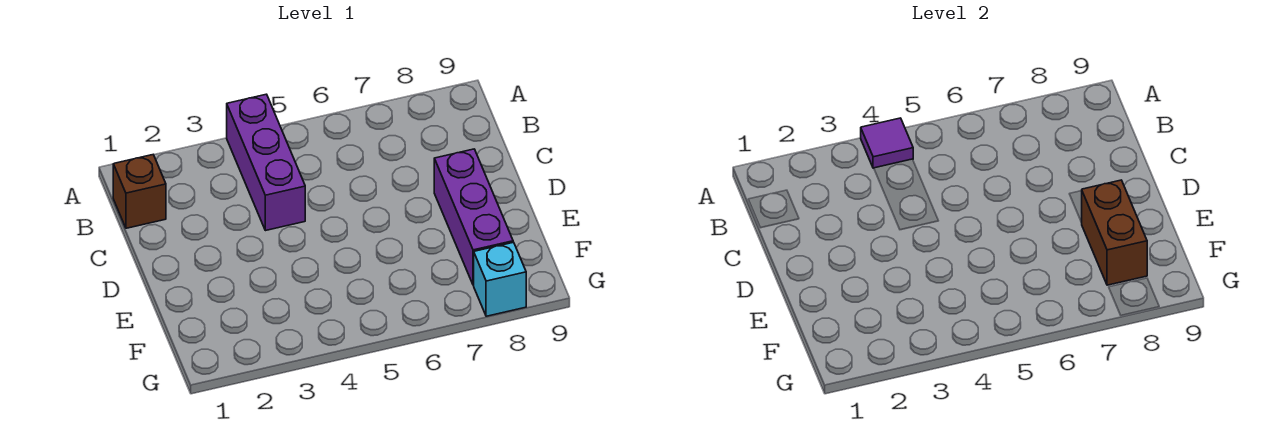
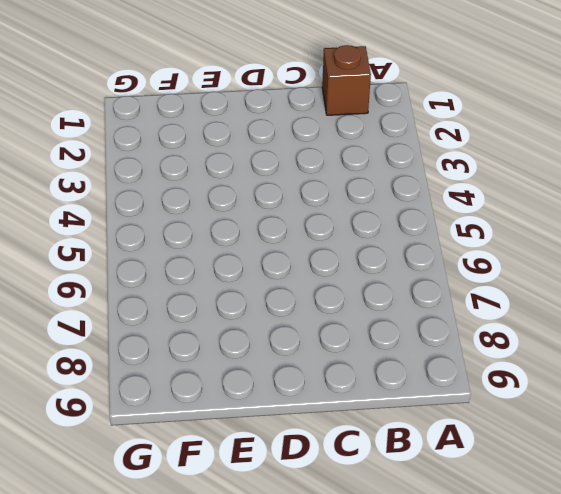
none -> purple 1x3 brick [227,94,305,231]
none -> purple 1x3 brick [434,149,513,285]

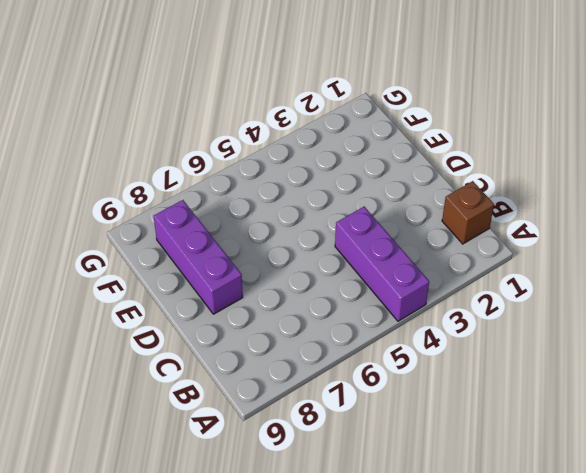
none -> cyan 1x1 brick [474,242,526,316]
none -> purple 1x1 tile [861,118,913,168]

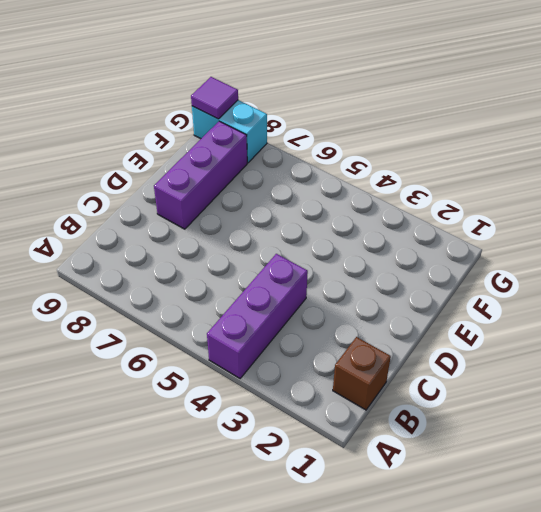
cyan 1x2 brick [192,100,267,163] -> cyan 1x1 brick [474,242,526,316]
purple 1x1 tile [191,77,238,119] -> purple 1x1 tile moved to [861,118,913,168]
none -> brown 1x2 brick [1082,180,1147,285]

